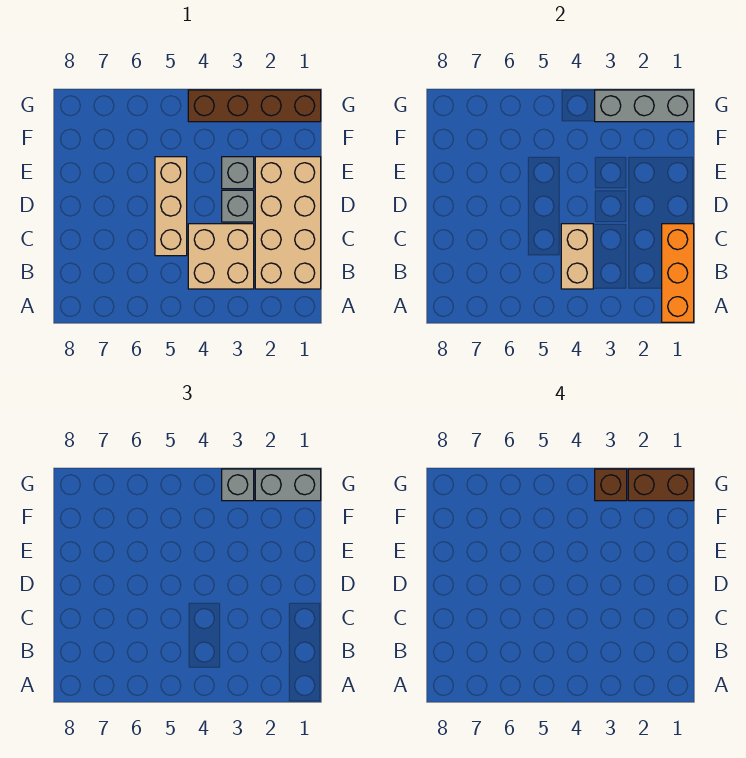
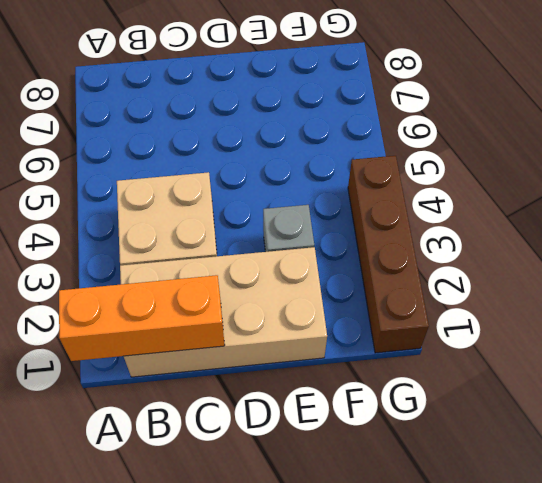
none -> tan 1x3 brick [155,157,187,256]
none -> grey 1x1 brick [222,190,254,222]
none -> tan 1x2 brick [561,224,593,289]

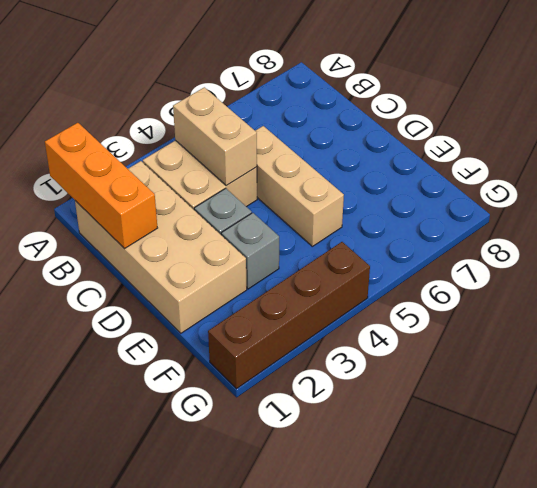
none -> grey 1x3 brick [595,90,694,122]
none -> grey 1x2 brick [255,469,321,501]
none -> grey 1x1 brick [222,469,254,501]

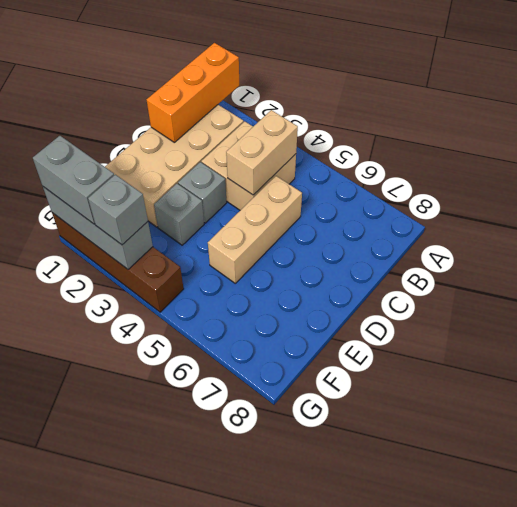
none -> brown 1x2 brick [628,469,694,501]
none -> brown 1x1 brick [595,469,627,501]

